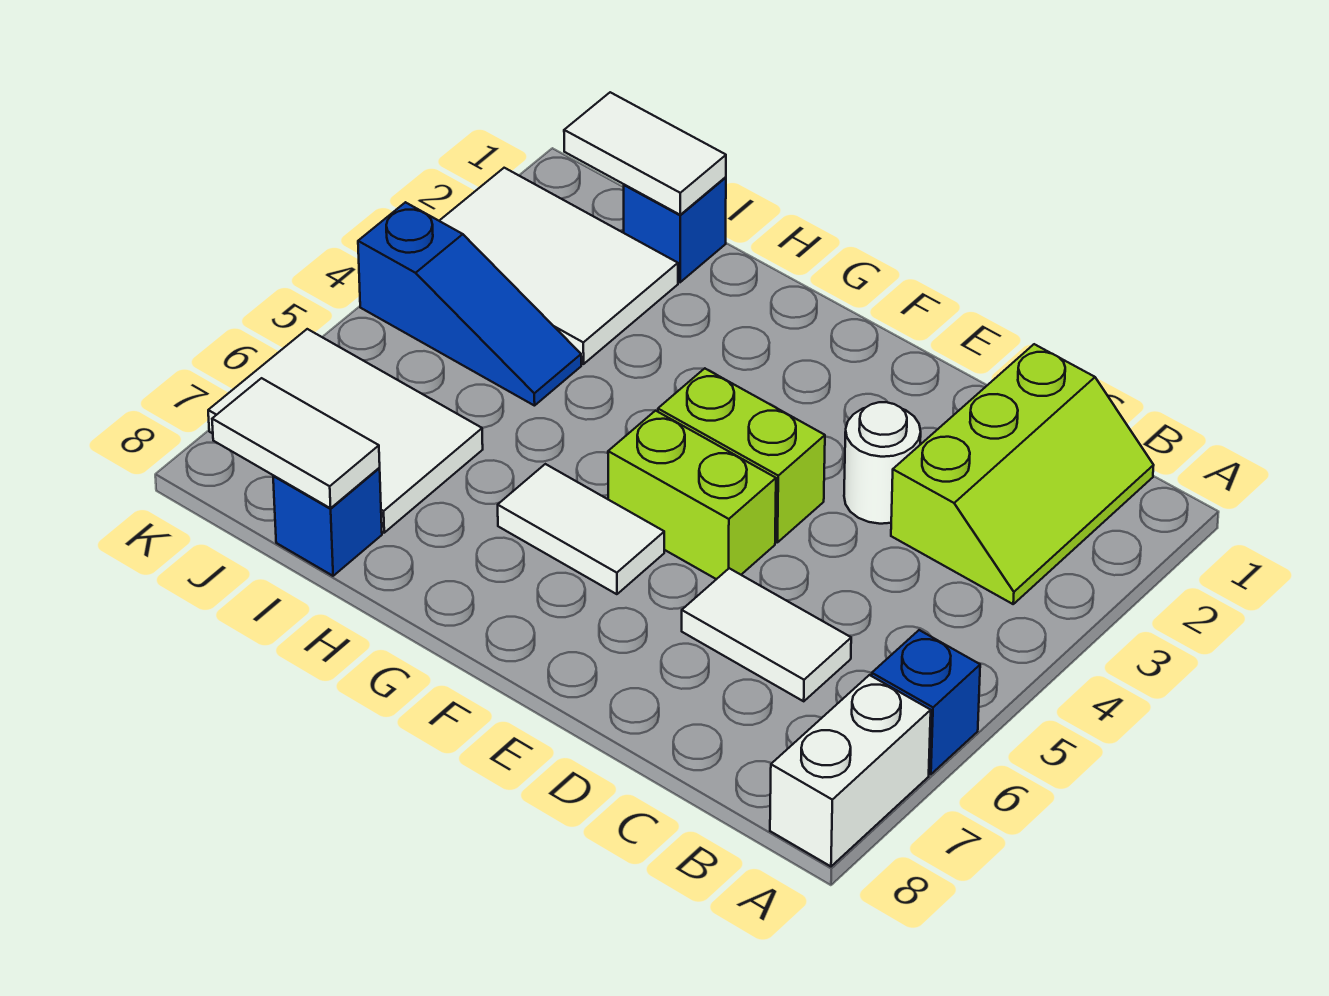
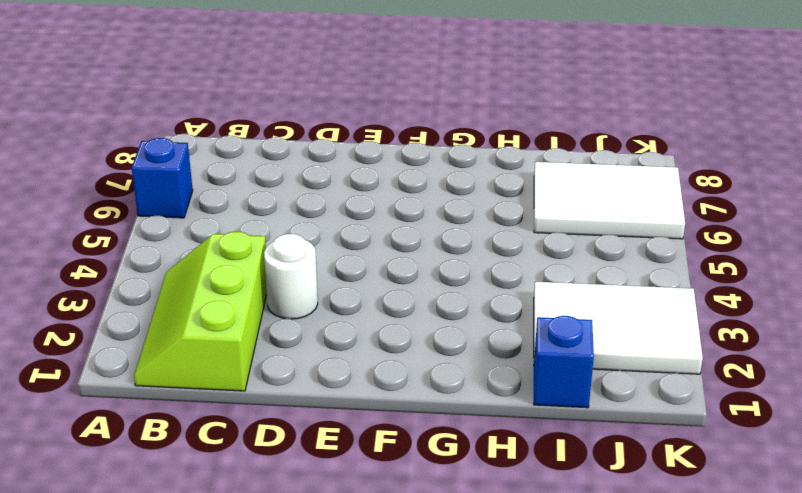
none -> white 1x2 brick [770,675,931,866]
none -> white 1x2 tile [682,568,851,701]
none -> lime 1x2 brick [658,368,825,542]

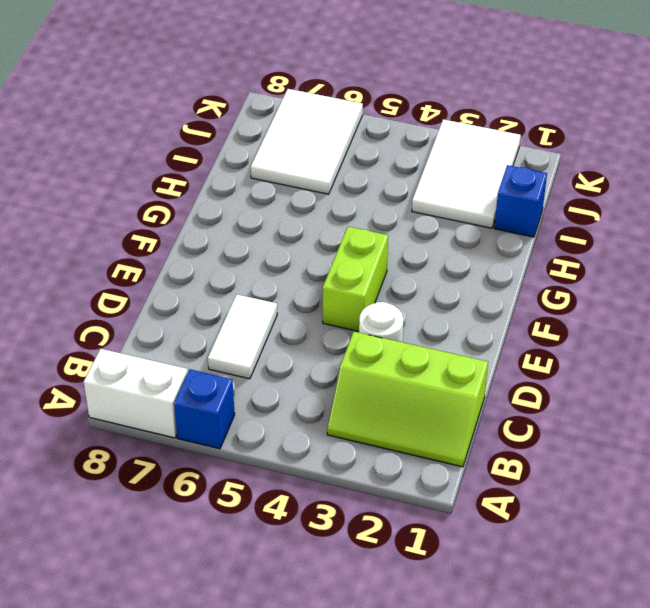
none -> lime 1x2 brick [608,411,776,579]
none -> white 1x2 tile [498,464,664,594]
none -> blue 1x3 slope [358,202,581,406]

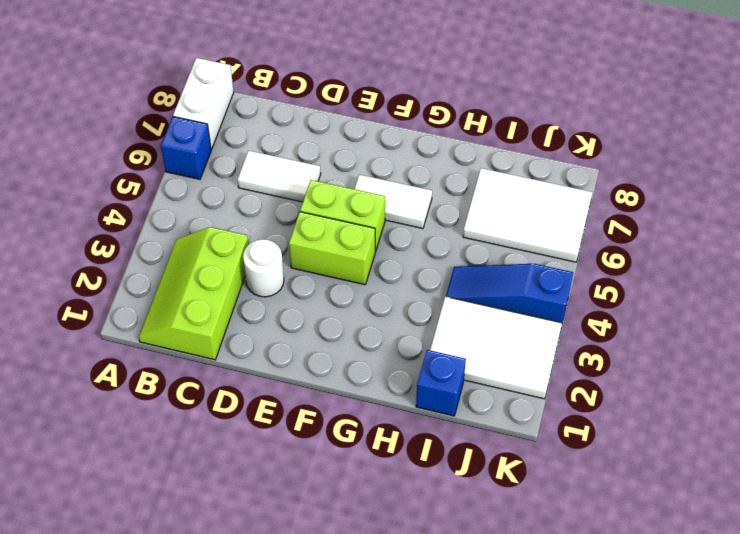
none -> blue 1x1 brick [273,468,382,576]
none -> white 1x2 tile [564,92,726,215]
none -> white 1x2 tile [212,378,380,508]

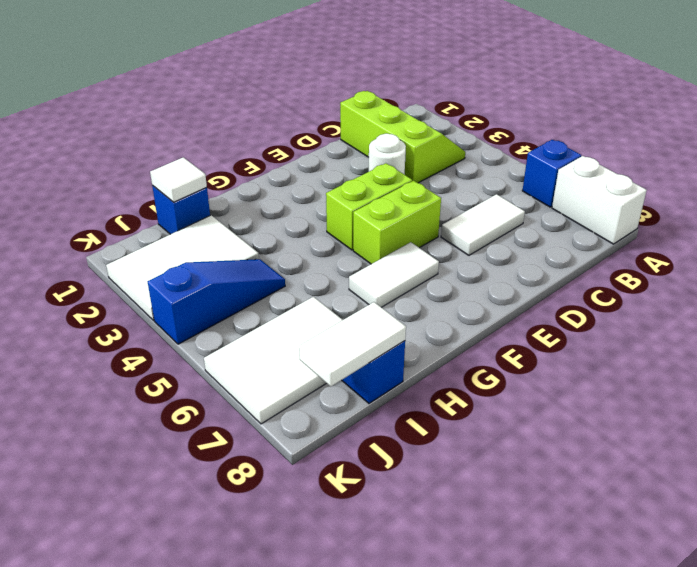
white 1x1 tile [150,157,207,202] -> white 1x2 tile [564,92,726,215]

